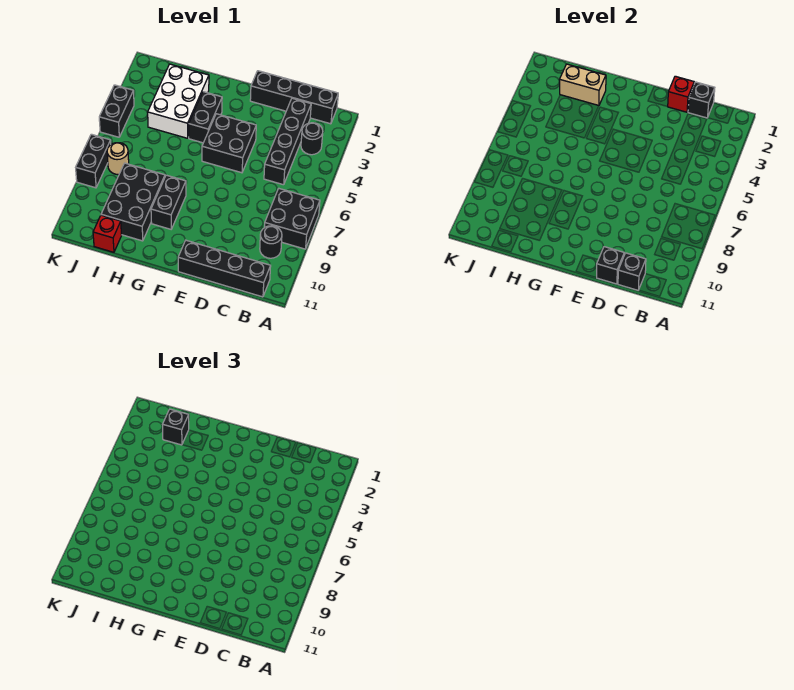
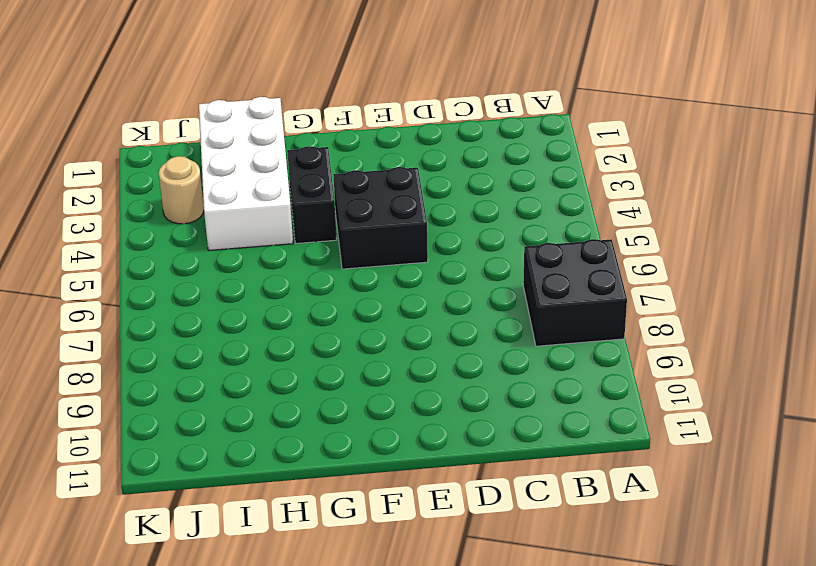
white 2x4 brick [199,97,293,250] -> white 2x3 brick [148,64,209,138]
tan 1x1 round brick [159,156,204,224] -> tan 1x1 round brick moved to [107,143,129,175]
none -> black 1x4 brick [250,71,338,124]
none -> black 1x1 round brick [301,123,323,155]
none -> black 1x1 round brick [260,226,282,258]

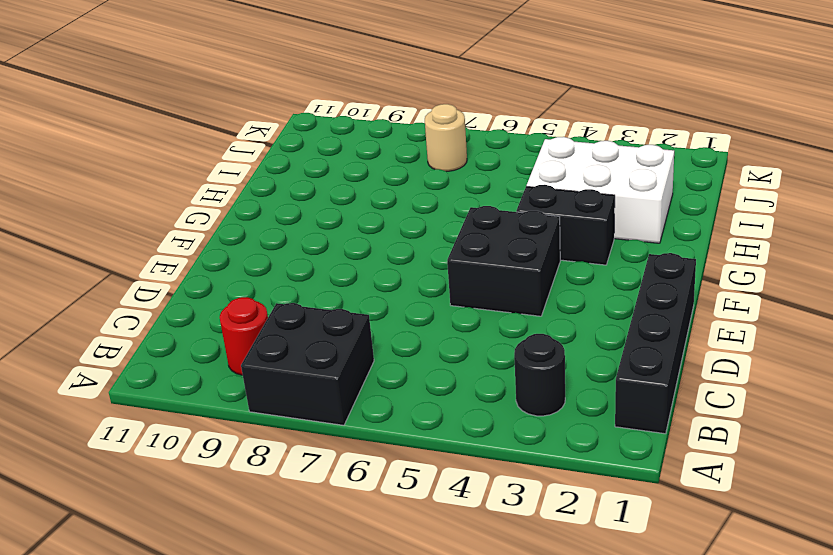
red 1x1 round brick [220,297,268,375] -> black 1x1 round brick [260,226,282,258]
none -> black 1x4 brick [178,240,271,297]
none -> black 1x4 brick [264,98,311,185]
none -> black 1x2 brick [151,175,186,229]

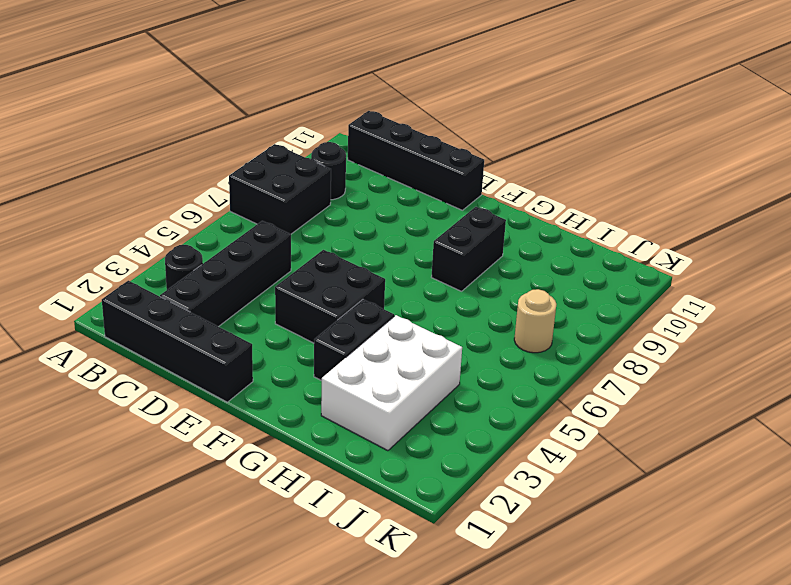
none -> black 2x3 brick [101,163,165,241]
none -> red 1x1 brick [93,215,122,252]
none -> black 1x2 brick [99,85,134,137]

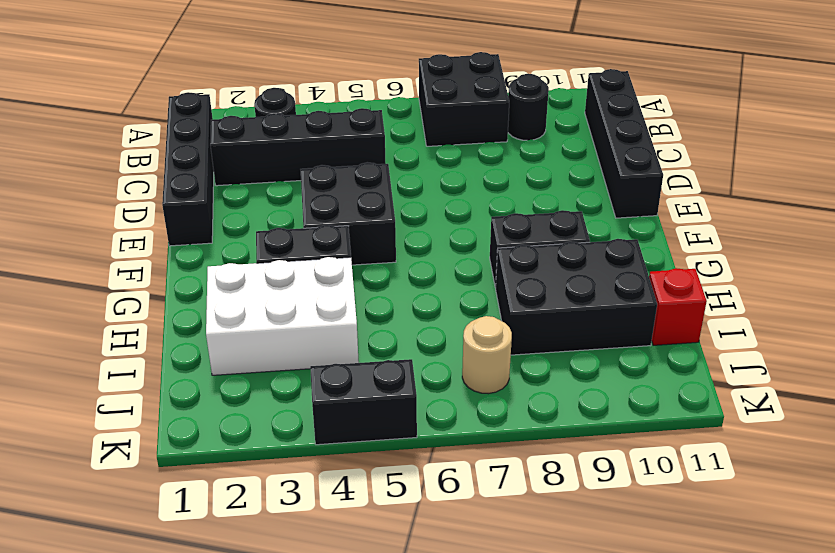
none -> black 1x2 brick [76,134,111,188]
none -> black 1x1 brick [688,82,715,118]
none -> black 1x1 brick [618,253,646,291]

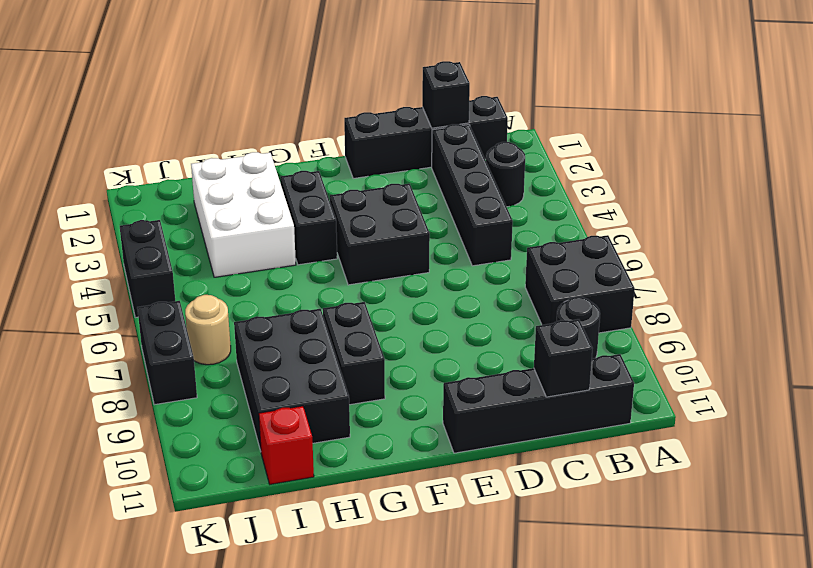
none -> red 1x1 brick [667,76,694,112]
none -> black 1x1 brick [597,247,624,284]
none -> tan 1x2 brick [560,64,606,105]

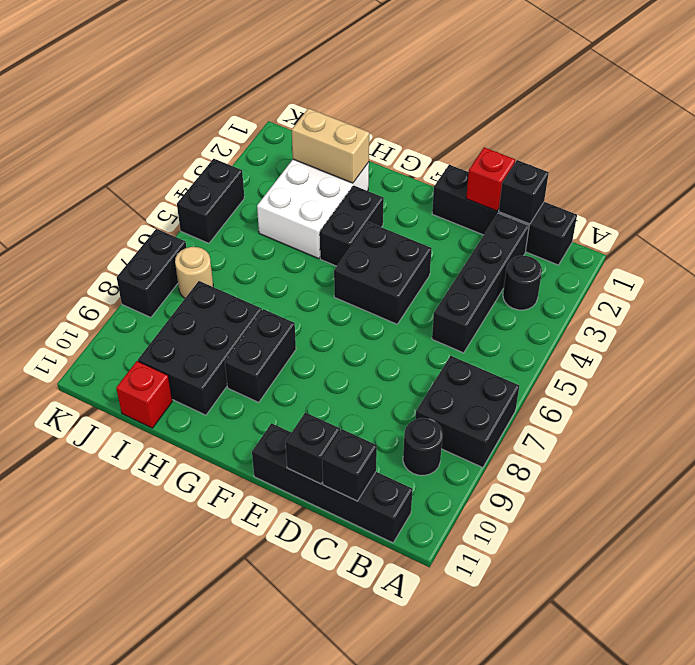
none -> black 1x1 brick [163,409,189,445]

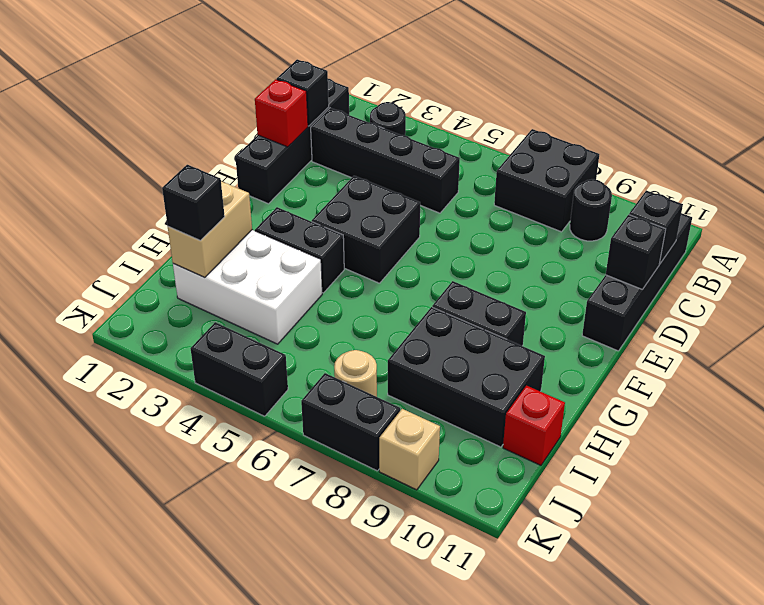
tan 1x1 brick [379,409,440,490] -> none

